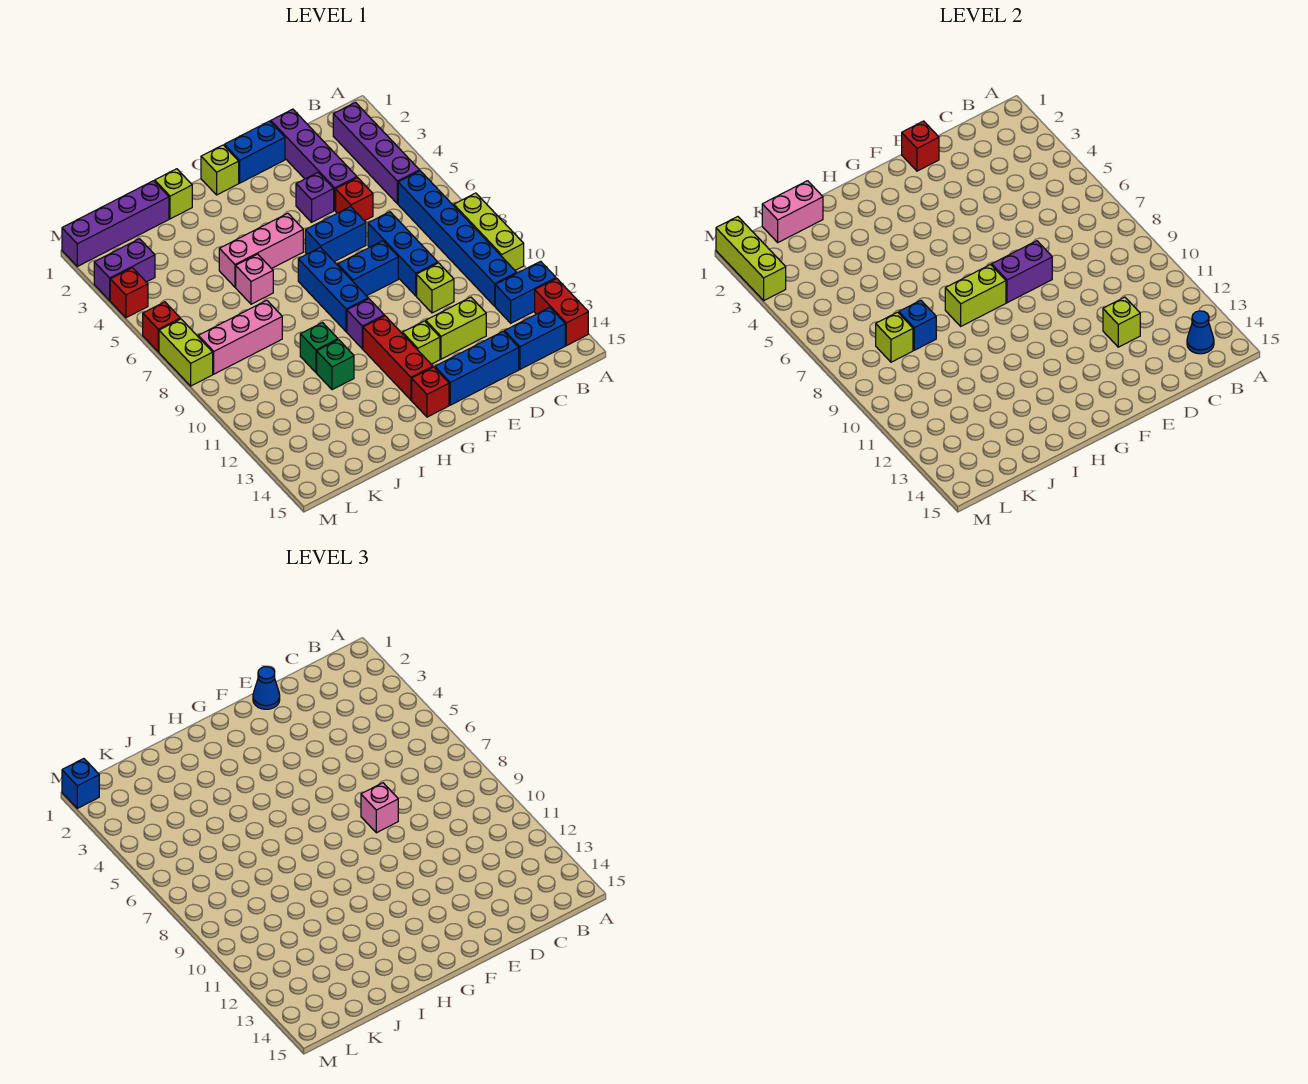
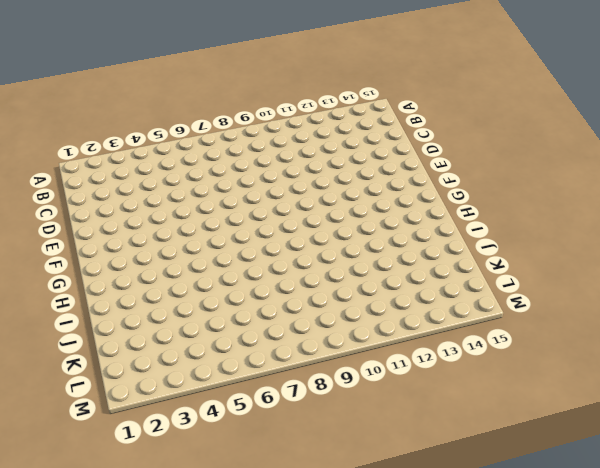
none -> lime 1x3 brick [454,193,524,270]
none -> blue 1x2 brick [495,261,556,323]
none -> red 1x2 brick [535,279,588,346]
none -> purple 1x4 brick [333,103,420,204]

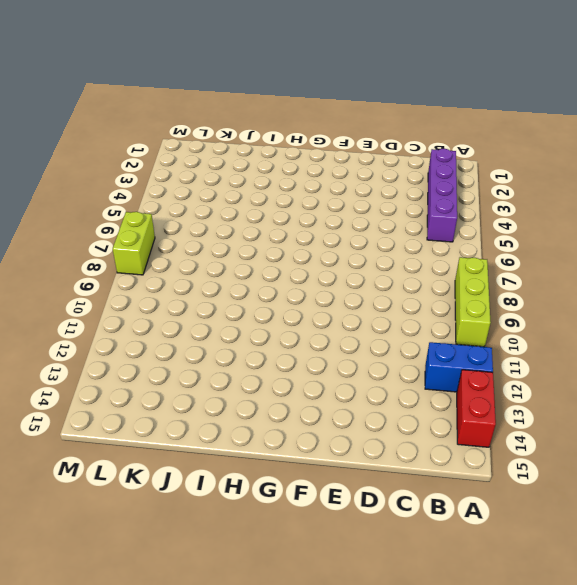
none -> blue 1x6 brick [398,171,517,306]
none -> blue 1x2 brick [504,308,565,369]
none -> purple 1x4 brick [271,109,357,210]
none -> red 1x1 brick [336,178,373,221]

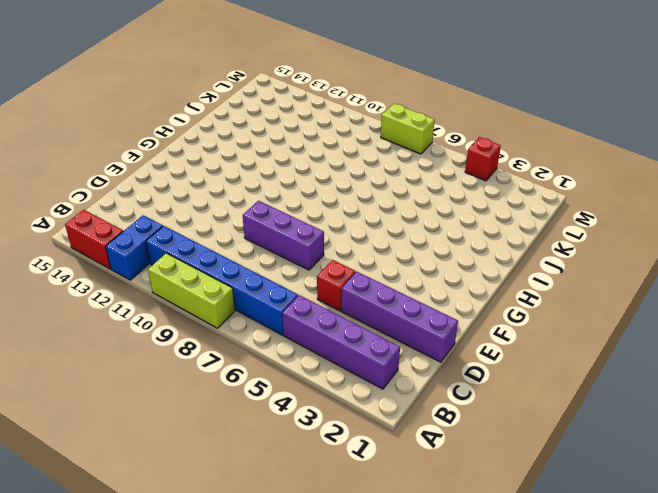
purple 1x3 brick [243,201,324,270] -> blue 1x2 brick [338,241,398,296]
none -> blue 1x2 brick [504,308,565,369]
none -> blue 1x3 brick [368,212,438,296]
none -> lime 1x1 brick [417,263,454,313]
none -> lime 1x2 brick [426,297,486,359]

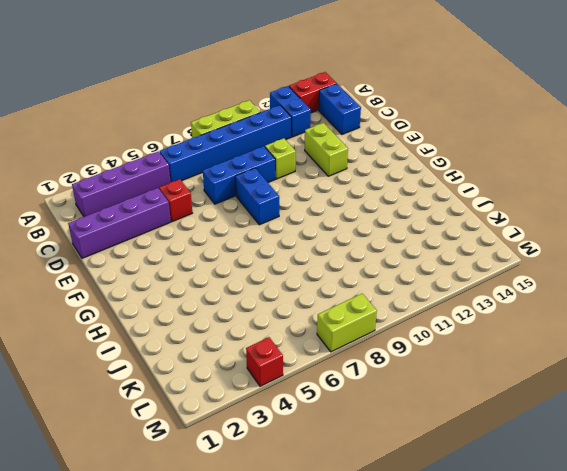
none -> blue 1x3 brick [435,331,519,405]
none -> blue 1x2 brick [224,121,285,183]
none -> purple 1x1 brick [296,173,334,222]
none -> blue 1x2 brick [305,207,366,262]

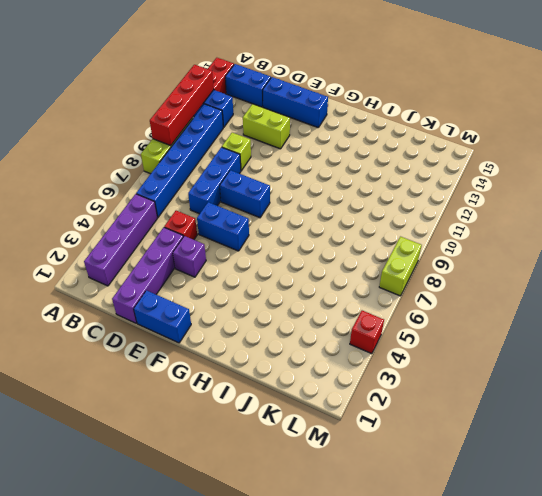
red 1x4 brick [150,65,214,146] -> none
none -> lime 1x1 brick [402,321,440,364]
none -> lime 1x1 brick [201,145,239,195]
none -> pink 1x3 brick [219,213,303,287]
none -> blue 1x3 brick [298,247,368,332]

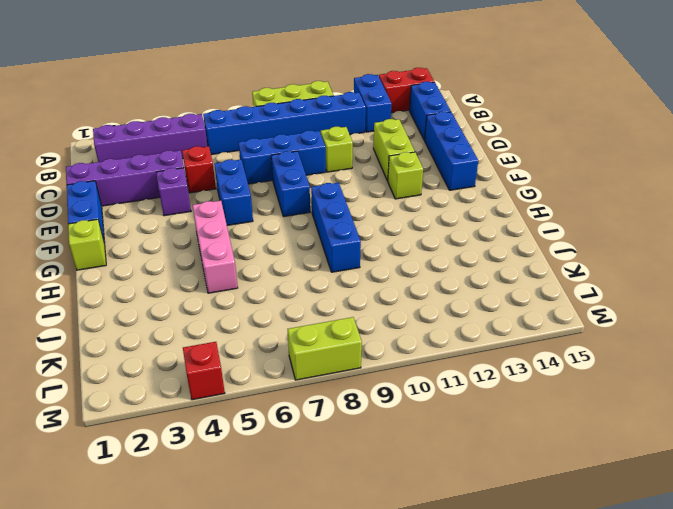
blue 1x3 brick [311,183,361,272] -> blue 1x3 brick turned to [298,247,368,332]
none -> purple 1x1 brick [347,299,384,349]
none -> red 1x3 brick [363,316,433,400]
none -> red 1x1 brick [412,367,449,417]
none -> lime 1x1 brick [155,169,192,219]

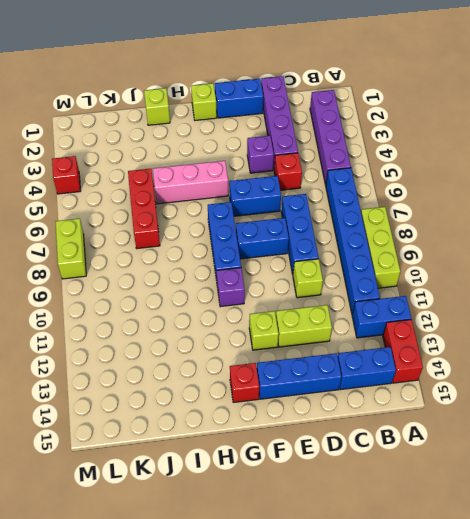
red 1x3 brick [128,169,160,249] -> red 1x3 brick moved to [363,316,433,400]
none -> pink 1x1 brick [236,254,273,304]
none -> green 1x1 brick [300,323,338,372]
none -> green 1x1 brick [317,340,354,390]
none -> purple 1x4 brick [62,181,169,266]

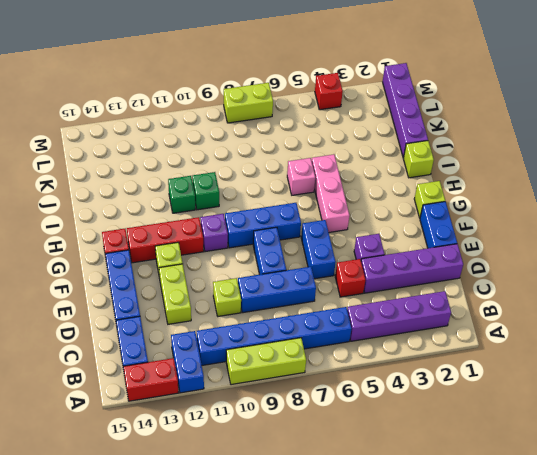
none -> pink 1x3 brick [198,300,282,374]
none -> purple 1x2 brick [94,239,155,300]
none -> red 1x1 brick [143,302,180,352]
none -> blue 1x1 cone [1187,311,1214,354]

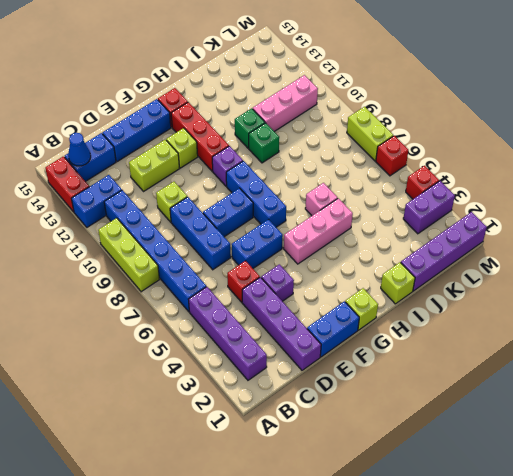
pink 1x3 brick [253,75,318,132] -> pink 1x3 brick moved to [198,300,282,374]
none -> lime 1x1 brick [1103,297,1140,347]
none -> red 1x1 brick [902,121,939,171]
none -> purple 1x2 brick [992,241,1052,303]
none -> lime 1x2 brick [945,265,1006,326]

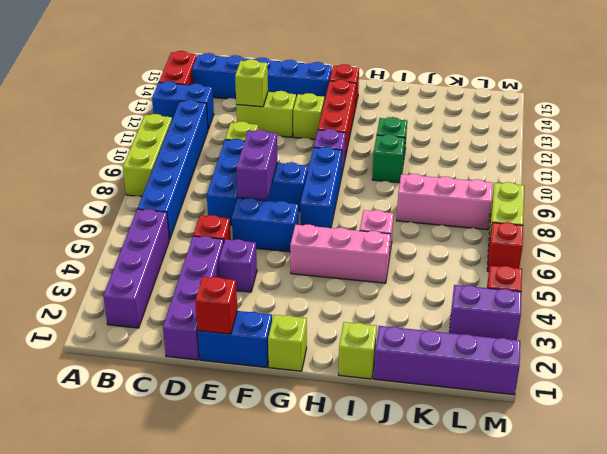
purple 1x2 brick [236,130,277,200] -> purple 1x2 brick turned to [992,241,1052,303]
none -> blue 1x1 cone [1187,311,1214,354]
none -> lime 1x2 brick [945,265,1006,326]
none -> pink 1x2 brick [762,181,823,242]
none -> blue 1x1 brick [899,300,936,350]

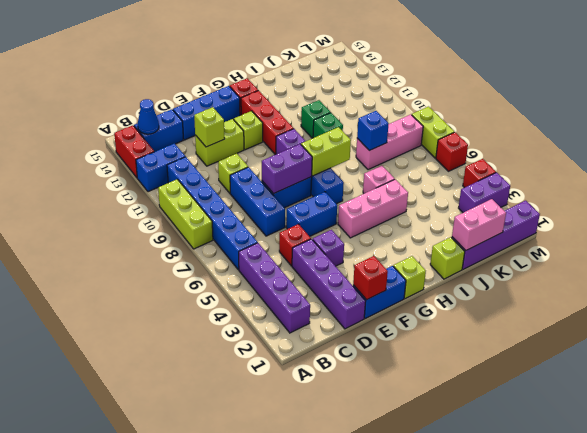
none -> lime 1x1 brick [876,312,913,362]
none -> lime 1x3 brick [716,217,786,300]
none -> blue 1x1 cone [253,667,280,709]
none -> pink 1x1 brick [361,783,398,833]

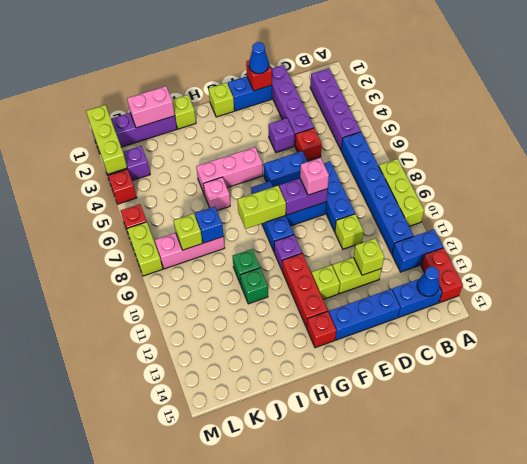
none -> blue 1x1 brick [62,759,99,808]

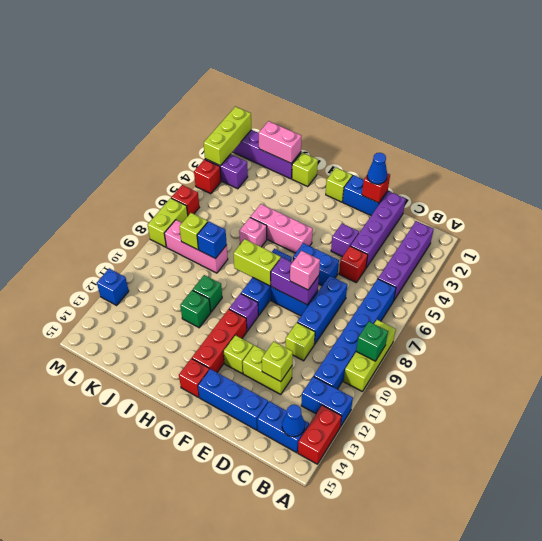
green 1x1 brick [356,322,388,361] -> none
blue 1x1 brick [97,269,129,305] -> blue 1x1 brick moved to [62,759,99,808]

